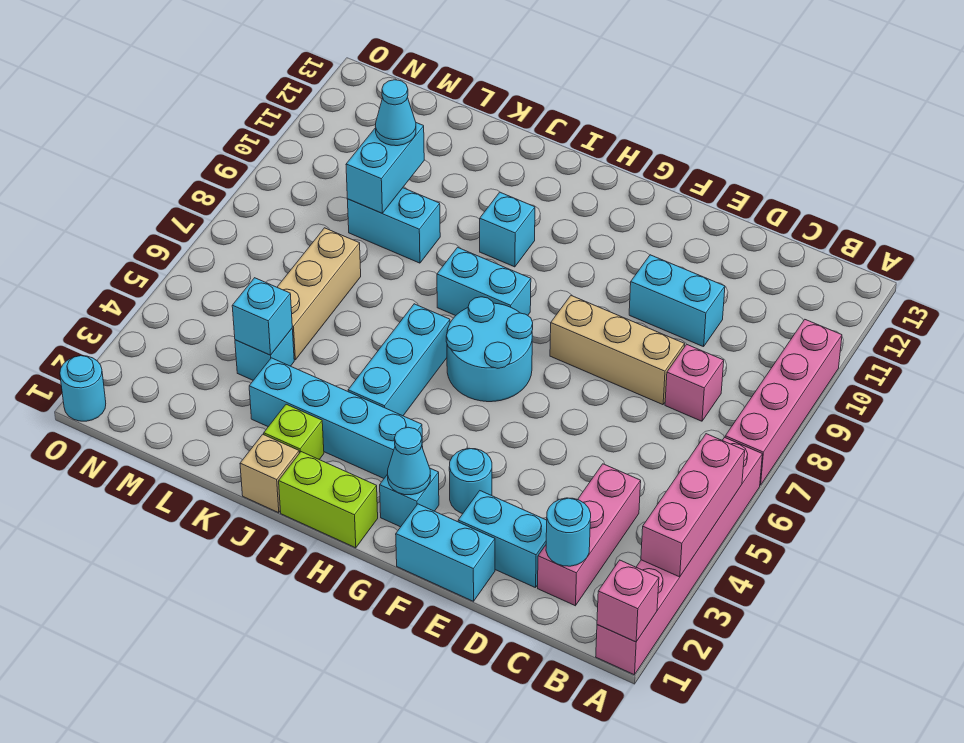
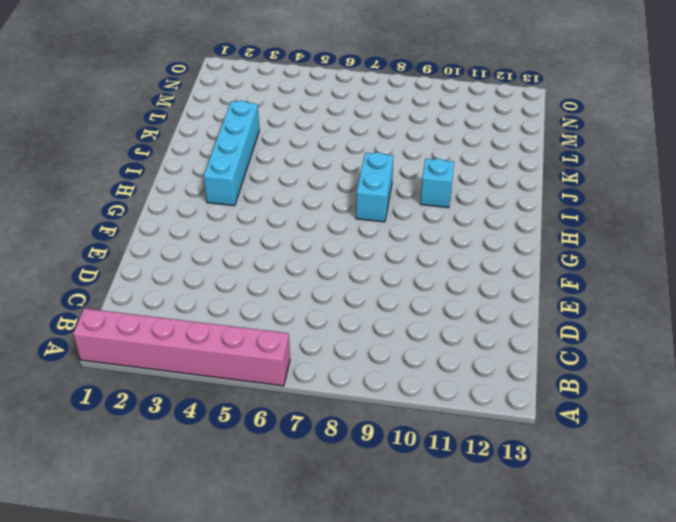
none -> pink 1x4 brick [725,320,842,485]
none -> pink 1x3 brick [538,464,641,606]
none -> pink 1x1 brick [665,344,724,421]

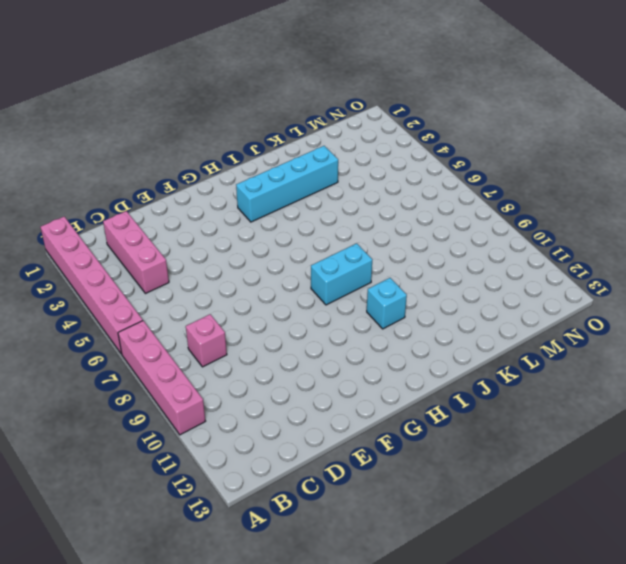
none -> cyan 1x2 brick [458,491,547,588]
none -> tan 1x3 brick [550,296,685,405]
none -> cyan 1x2 brick [629,255,725,347]

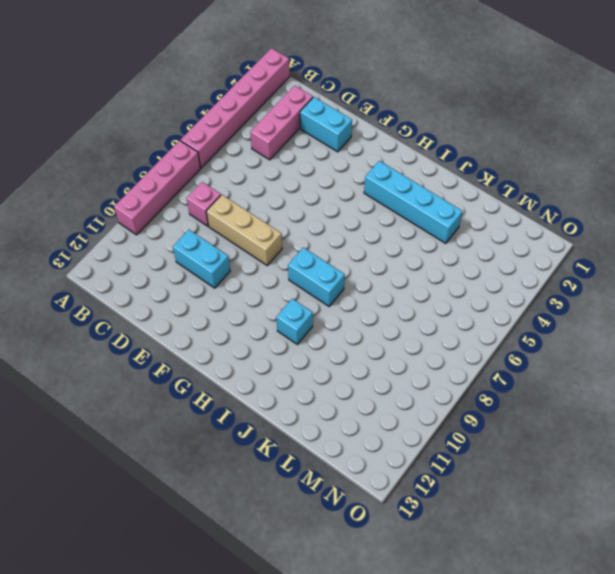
none -> cyan 1x2 brick [396,504,495,601]
none -> cyan 1x1 round brick [449,448,492,513]
none -> cyan 1x1 brick [380,468,439,527]

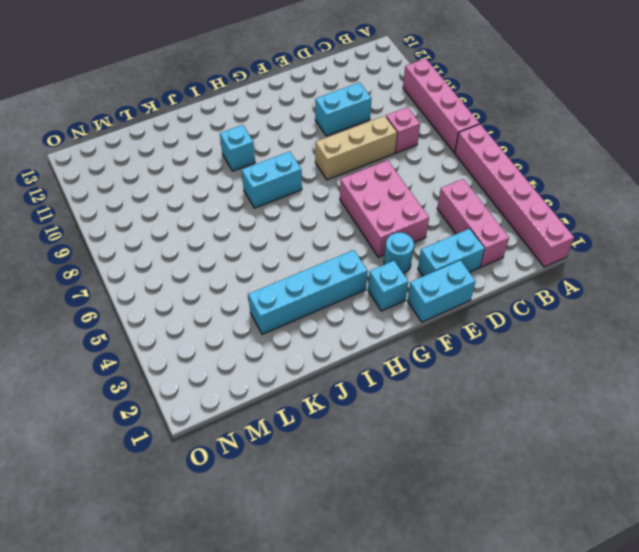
pink 2x3 brick [340,160,429,257] -> none
none -> cyan 2x2 round brick [446,297,533,402]
none -> lime 1x2 brick [279,452,378,548]
none -> cyan 1x3 brick [348,304,450,416]

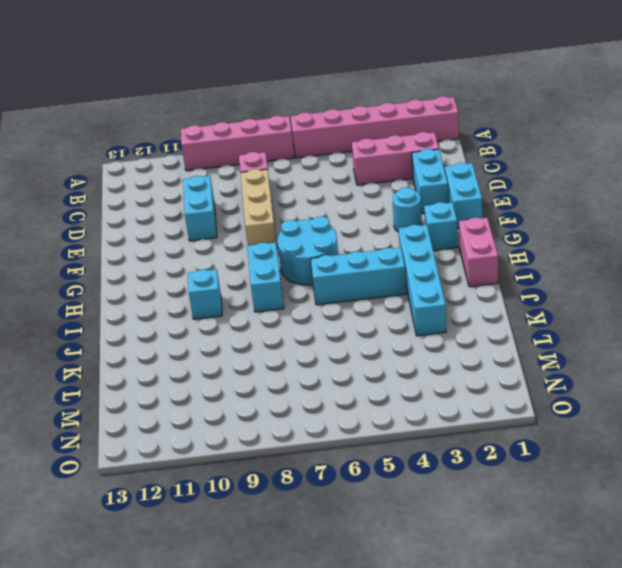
pink 1x2 brick [459,218,498,287] -> lime 1x2 brick [279,452,378,548]
none -> tan 1x1 brick [240,434,299,513]
none -> lime 1x1 brick [264,404,324,460]
none -> cyan 1x2 brick [347,188,440,263]

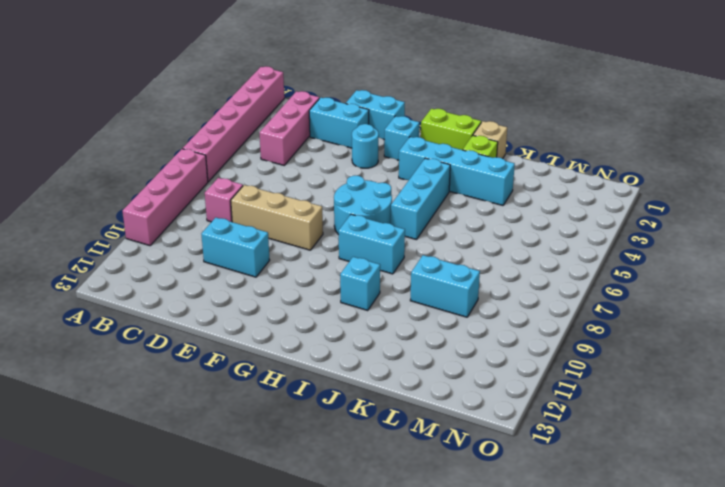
none -> cyan 1x1 brick [235,329,294,380]
none -> tan 1x3 brick [277,228,361,360]
none -> cyan 1x1 round brick [60,356,106,421]

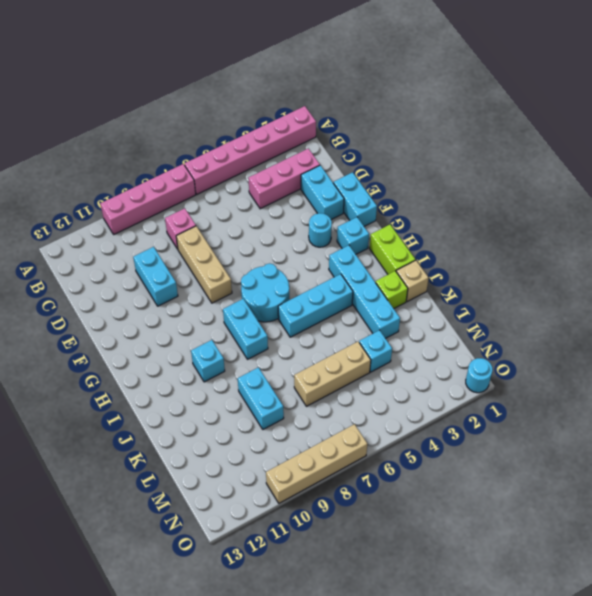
tan 1x4 brick [266,424,367,503] -> none
none -> pink 1x1 brick [597,560,659,642]
none -> pink 1x3 brick [641,434,745,577]
none -> cyan 1x1 round brick [546,498,591,566]

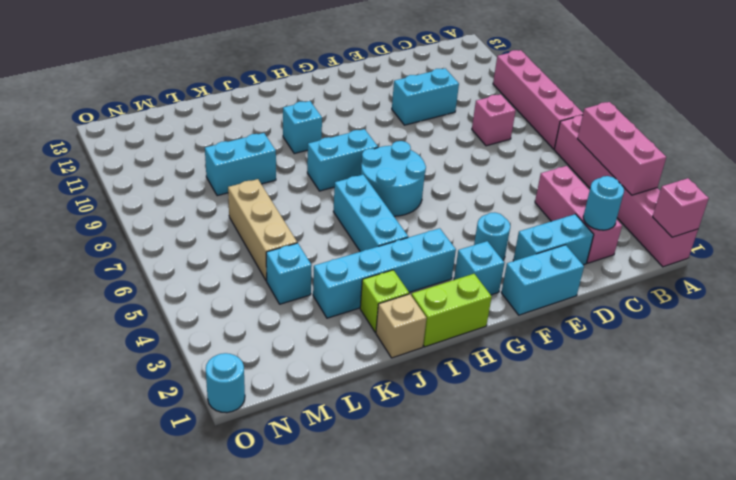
none -> tan 1x3 brick [550,296,685,405]
none -> cyan 1x1 cone [387,427,431,495]
none -> cyan 1x1 brick [232,278,292,355]

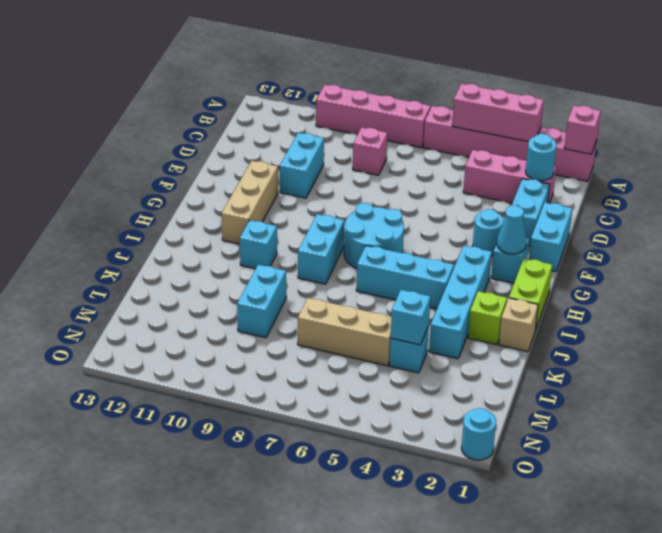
tan 1x3 brick [221,161,278,244] -> tan 1x3 brick moved to [550,296,685,405]
none -> cyan 1x2 brick [346,123,424,213]
none -> cyan 1x1 cone [375,80,416,146]

